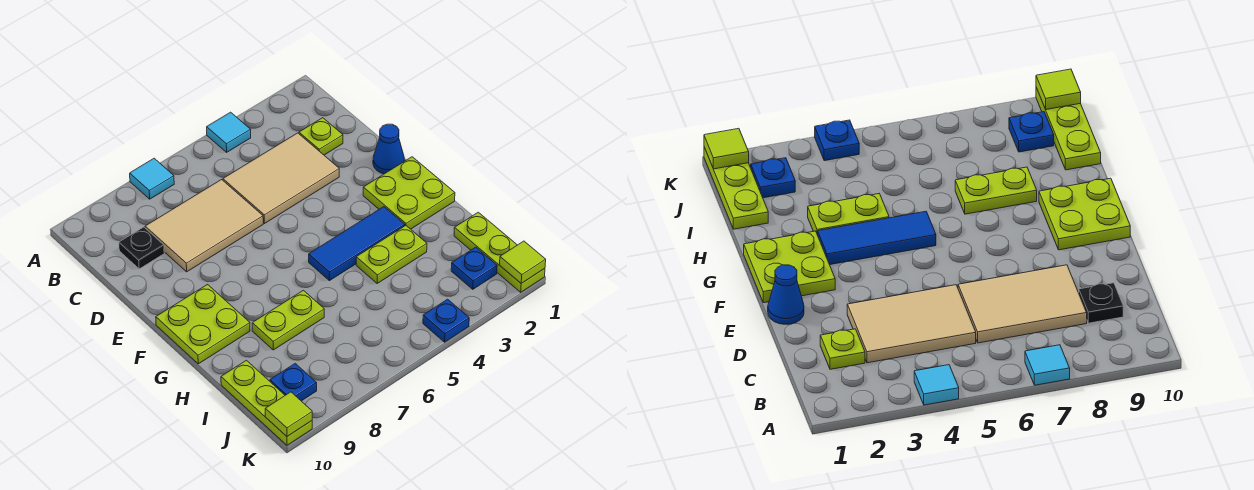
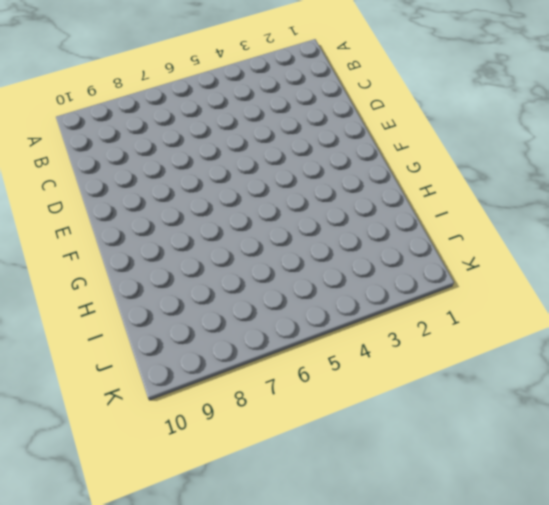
none -> cyan 1x1 tile [207,112,251,152]
none -> cyan 1x1 tile [130,158,174,199]
none -> lime 1x1 plate [299,118,343,155]

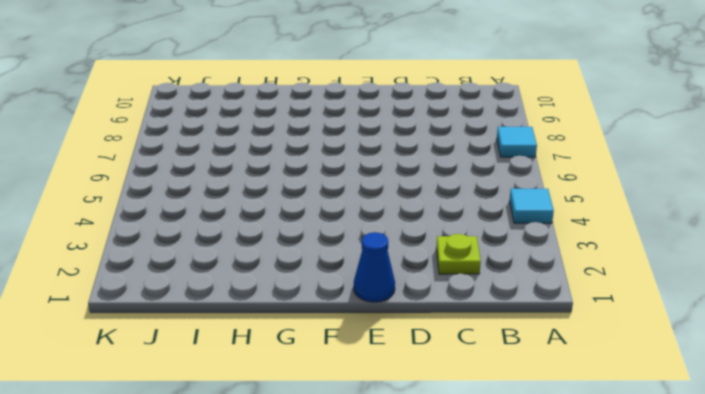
none -> tan 2x3 tile [223,133,339,224]
none -> tan 2x3 tile [145,180,263,272]
none -> black 1x1 plate [119,227,164,269]

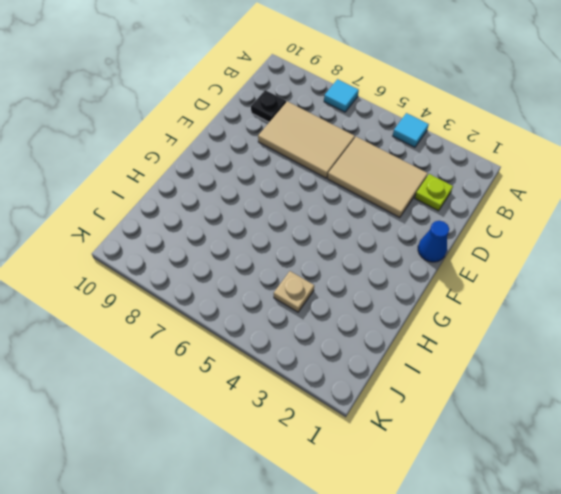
tan 1x1 plate [274,271,314,312] -> none
none -> lime 2x2 plate [363,157,455,229]
none -> lime 2x2 plate [156,285,250,364]
none -> blue 1x3 tile [309,207,405,281]

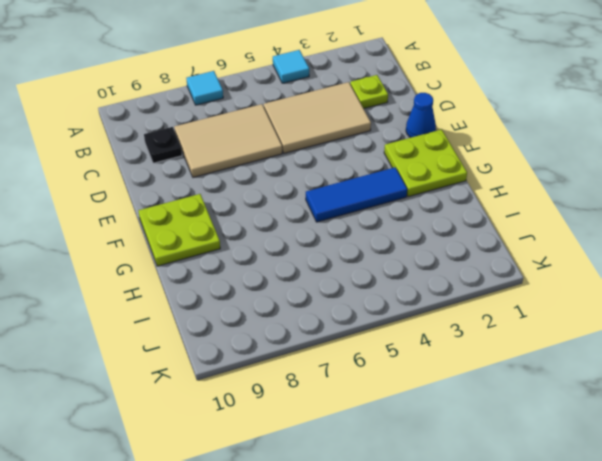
none -> lime 1x2 plate [356,226,427,283]
none -> lime 1x2 plate [252,290,324,350]
none -> lime 1x3 plate [454,212,545,292]

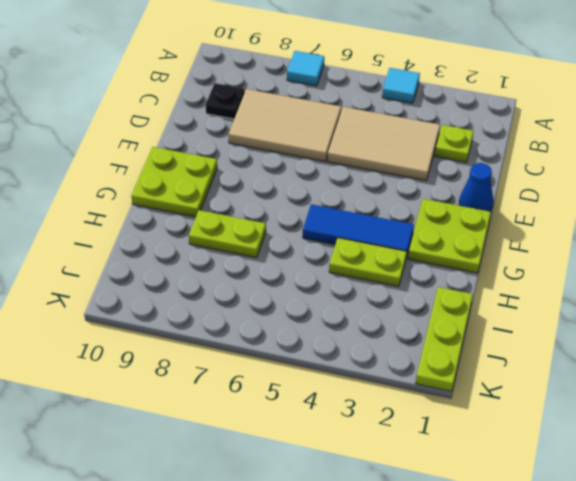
none -> lime 1x3 plate [221,360,312,445]
none -> blue 1x1 plate [451,247,497,289]
none -> blue 1x1 plate [270,364,317,401]

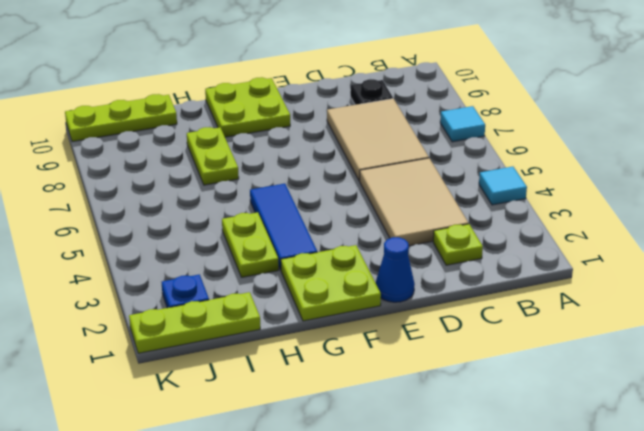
none -> blue 1x1 plate [270,364,317,401]
none -> blue 1x1 plate [423,299,469,342]
none -> lime 1x1 tile [500,241,546,283]

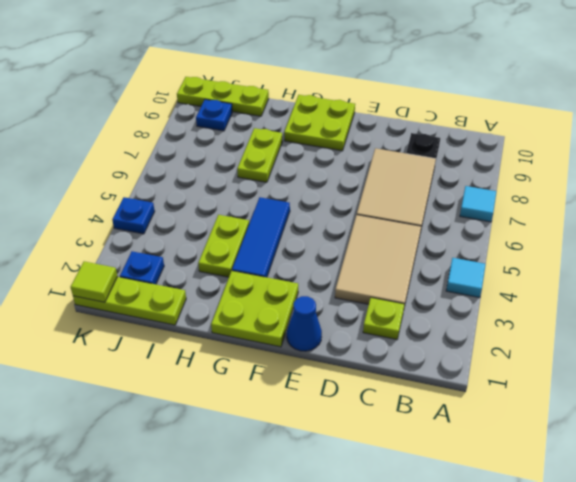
none -> lime 1x1 tile [265,392,312,436]

